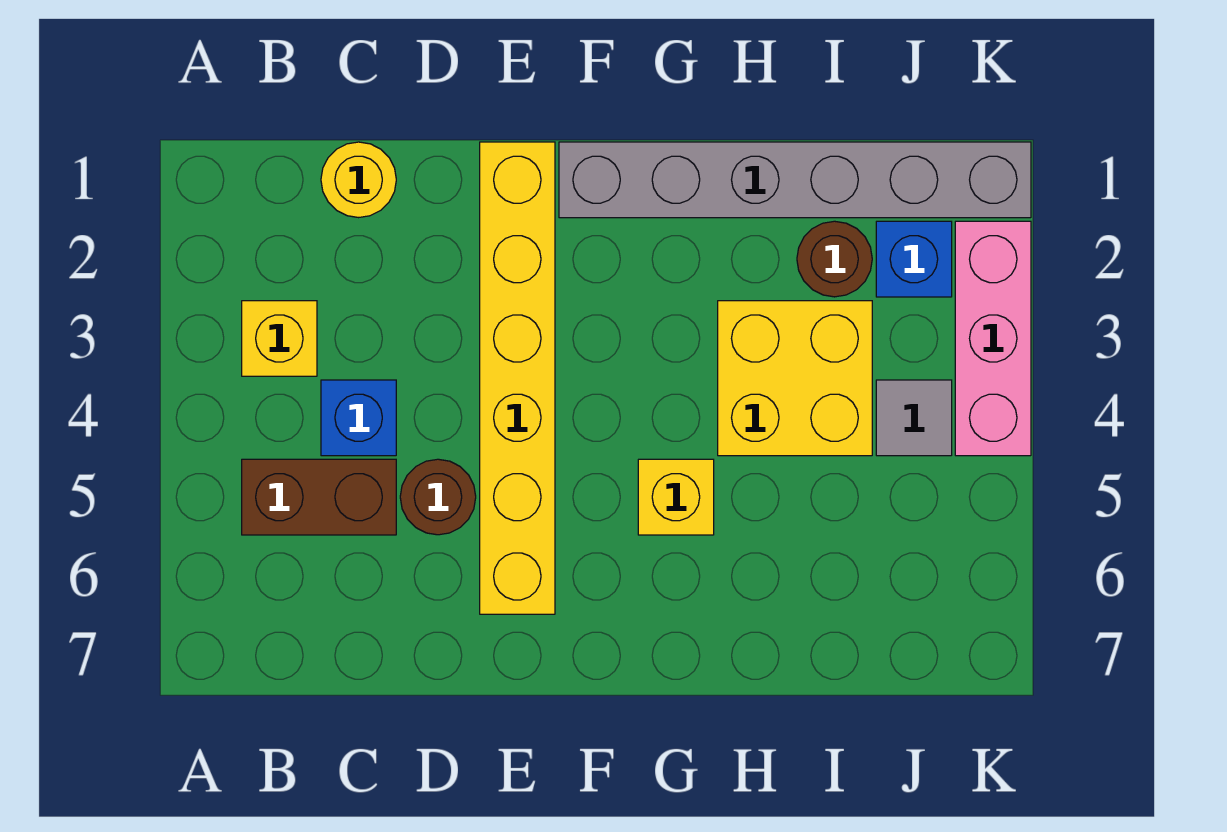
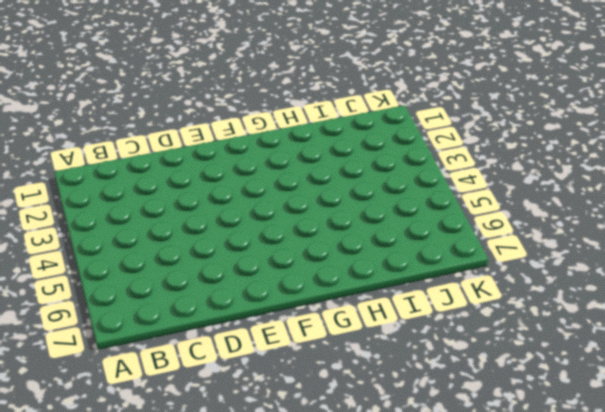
none -> yellow 1x1 brick [242,301,317,376]
none -> brown 1x2 brick [242,459,396,535]
none -> yellow 1x1 round brick [321,142,396,218]

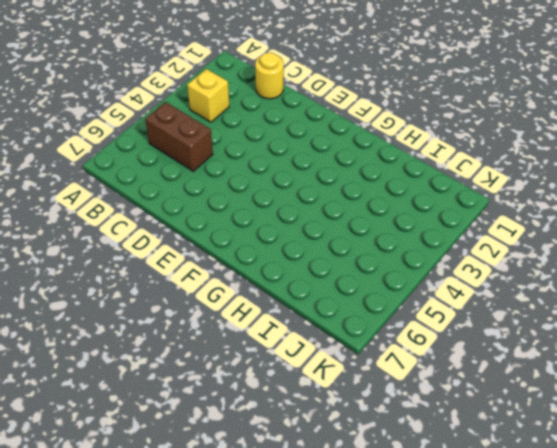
none -> blue 1x1 brick [321,380,396,456]
none -> brown 1x1 round brick [400,459,476,535]
none -> yellow 1x6 brick [480,142,555,614]

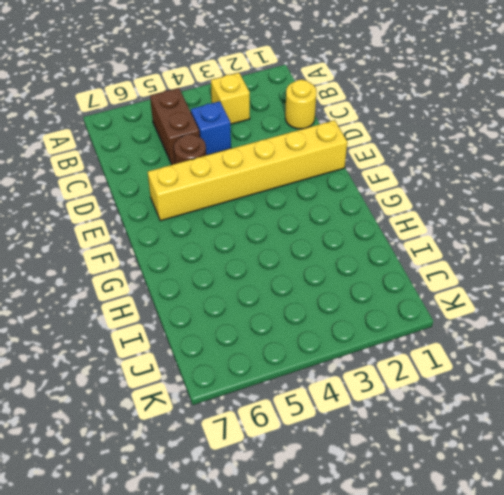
none -> grey 1x6 brick [559,142,1031,218]
none -> yellow 1x1 brick [638,459,714,535]
none -> yellow 2x2 brick [718,301,872,456]

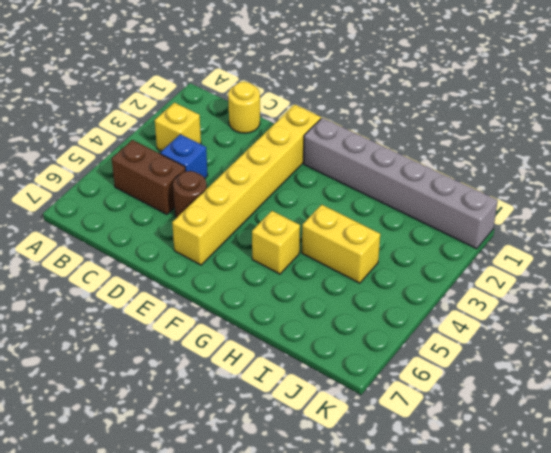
yellow 1x2 brick [302,205,380,283] -> yellow 2x2 brick [718,301,872,456]
none -> brown 1x1 round brick [797,221,872,297]
none -> blue 1x1 brick [876,221,952,297]
none -> grey 1x1 tile [876,380,952,456]

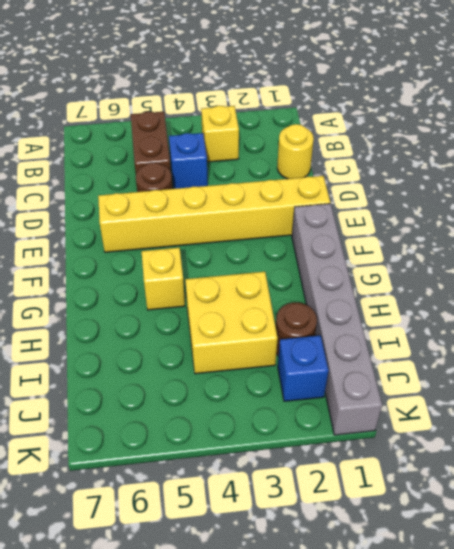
none -> grey 1x1 tile [876,380,952,456]
none -> pink 1x3 brick [955,221,1031,456]

